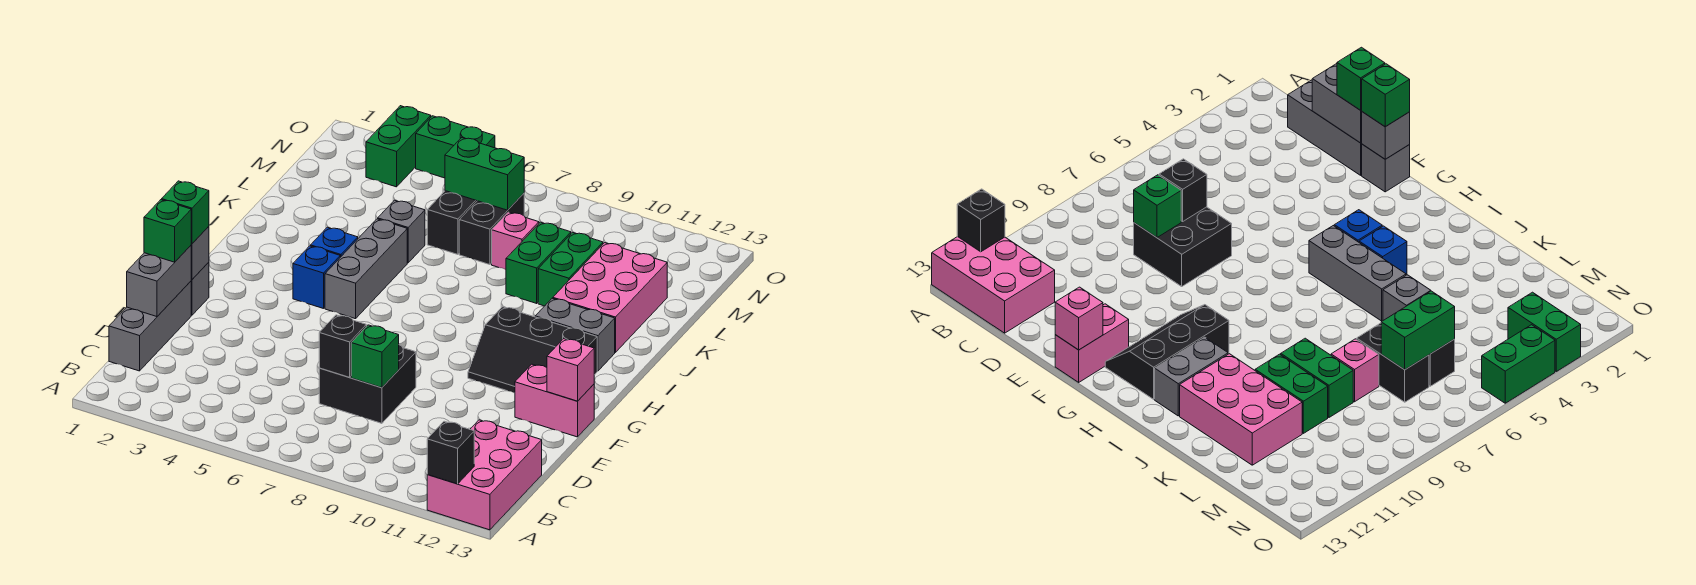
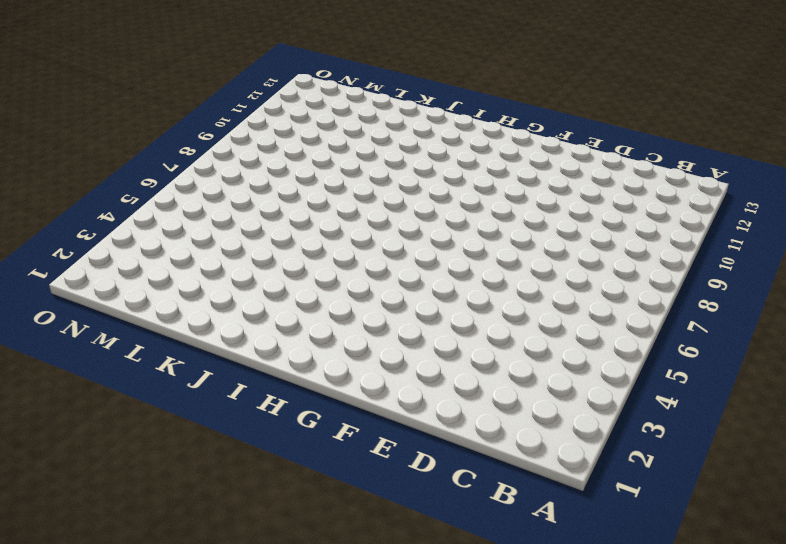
none -> pink 2x3 brick [427,420,542,530]
none -> grey 1x3 brick [109,281,191,371]
none -> black 2x2 brick [319,345,416,423]

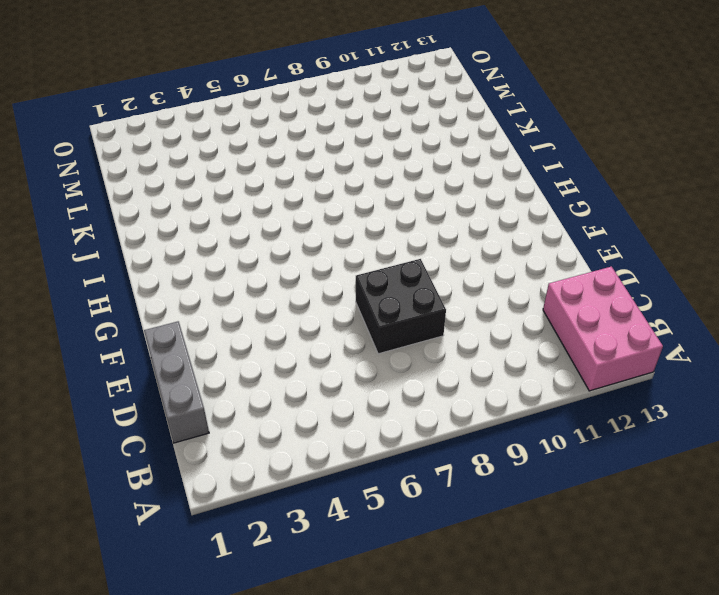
none -> grey 1x1 brick [191,262,209,315]
none -> pink 1x2 brick [515,364,594,437]
none -> black 2x3 slope [468,307,597,393]

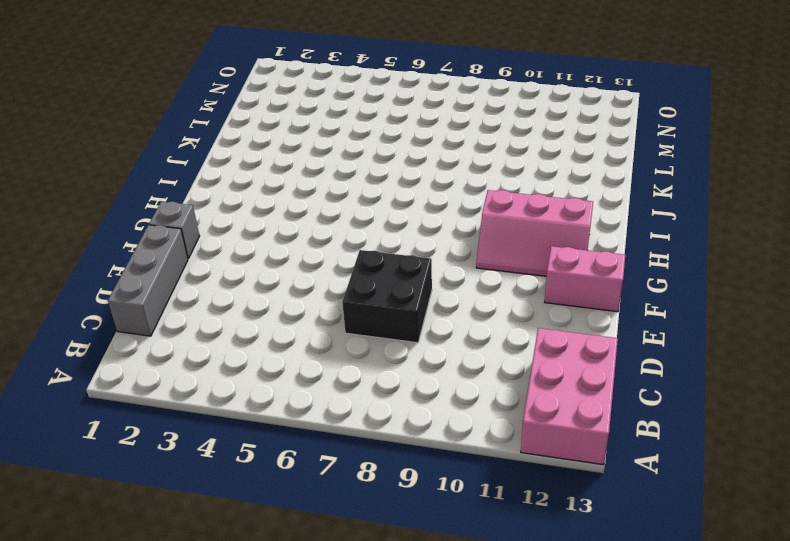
pink 2x3 slope [476,190,593,276] -> black 2x3 slope [468,307,597,393]
none -> blue 1x1 brick [293,246,340,309]
none -> grey 1x3 brick [325,219,407,319]
none -> blue 1x1 brick [311,227,358,257]

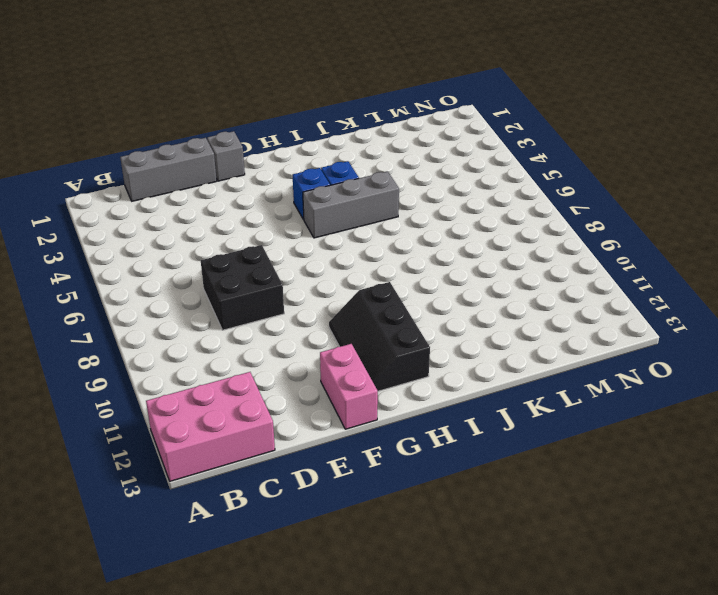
none -> grey 1x2 brick [535,298,615,371]
none -> pink 2x3 brick [553,243,667,352]
none -> grey 1x1 brick [378,200,425,263]

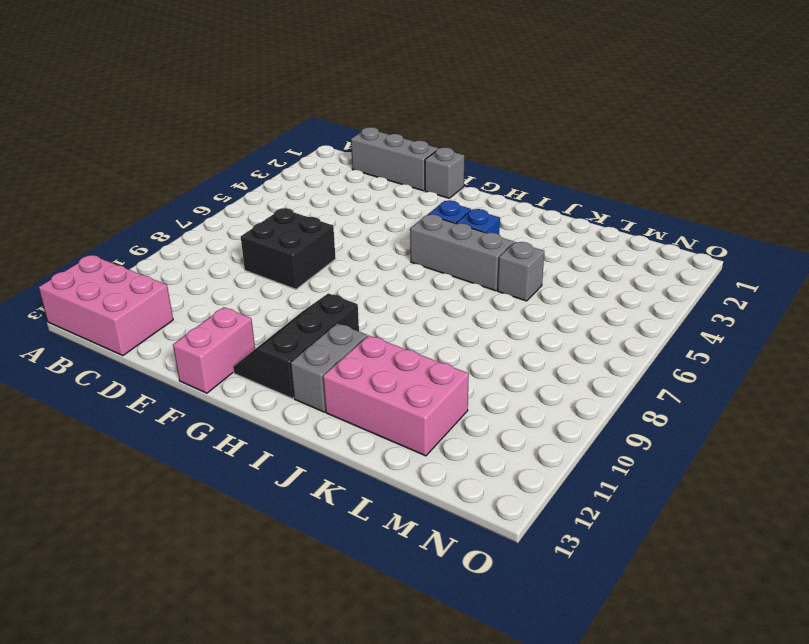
none -> green 1x2 brick [506,222,571,303]
none -> green 1x2 brick [538,232,603,306]
none -> black 1x2 brick [427,191,477,254]

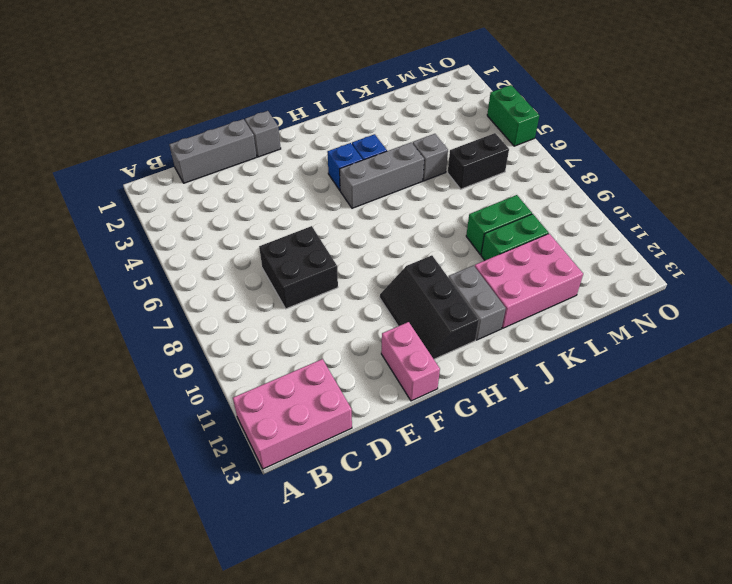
none -> black 1x2 brick [459,193,524,265]
none -> pink 1x1 brick [492,212,539,270]
none -> green 1x2 brick [366,106,431,187]

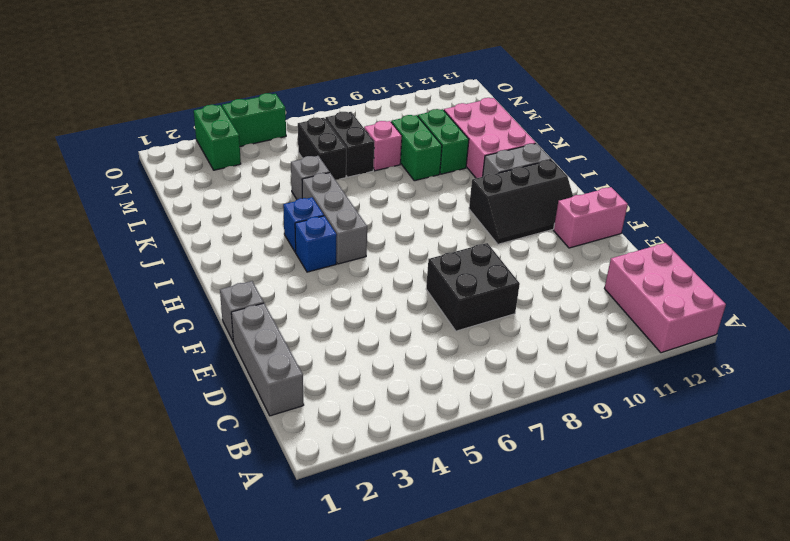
none -> black 1x1 brick [427,421,474,484]
none -> grey 1x2 brick [127,246,192,317]
none -> black 1x1 brick [319,315,366,377]

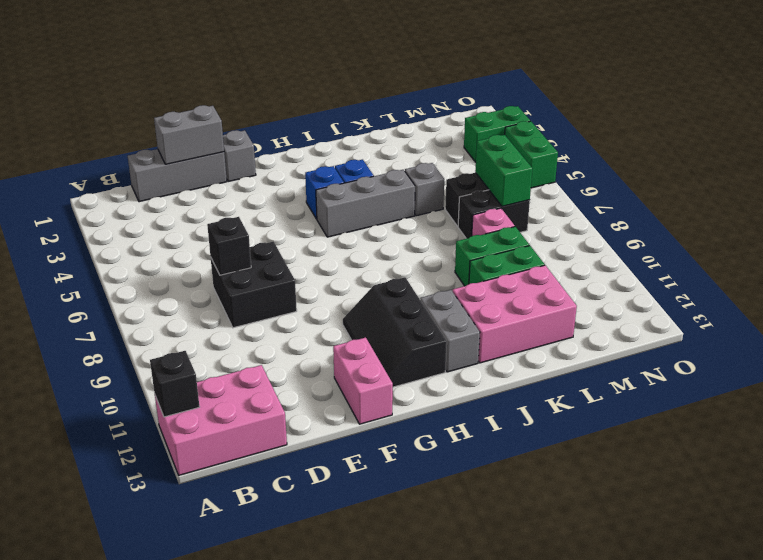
none -> green 1x1 brick [351,325,399,388]
none -> grey 1x1 brick [191,226,209,279]
none -> pink 1x1 brick [547,339,594,401]

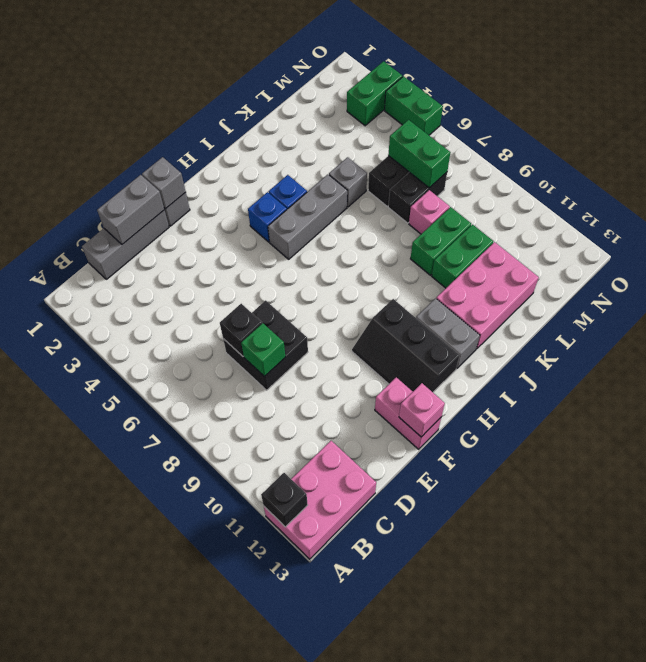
none -> green 1x1 brick [144,200,191,262]
none -> green 1x1 brick [162,181,209,244]

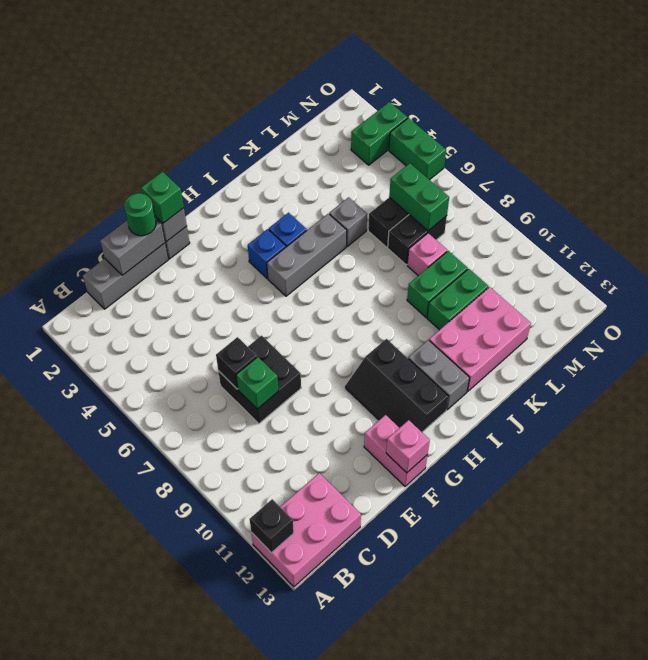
green 1x1 round brick [124,193,156,236] -> green 1x1 brick [144,200,191,262]

